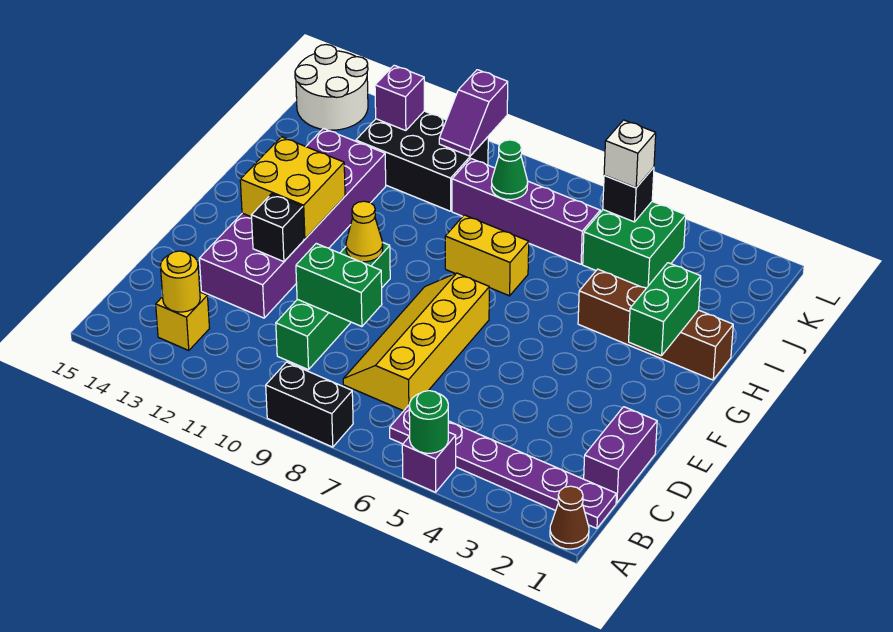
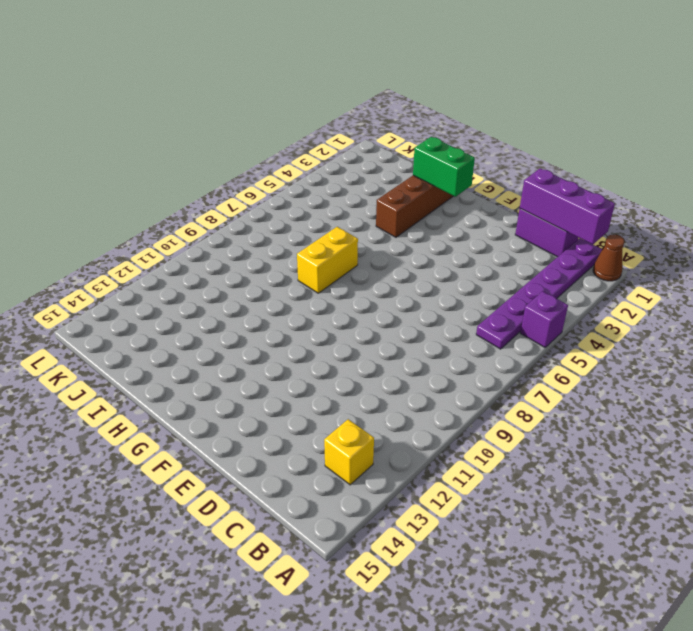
purple 1x3 brick [520,168,615,244] -> none
none -> black 1x2 brick [266,362,353,447]
none -> yellow 2x4 slope [343,273,489,411]
none -> green 1x4 brick [276,243,390,370]

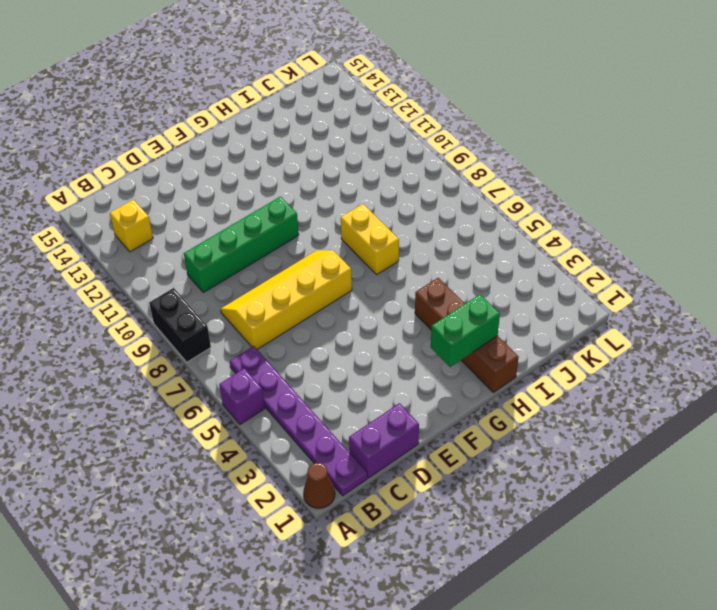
none -> purple 2x6 brick [199,128,386,318]
none -> green 2x2 brick [583,202,686,288]
none -> purple 1x4 brick [452,159,600,264]

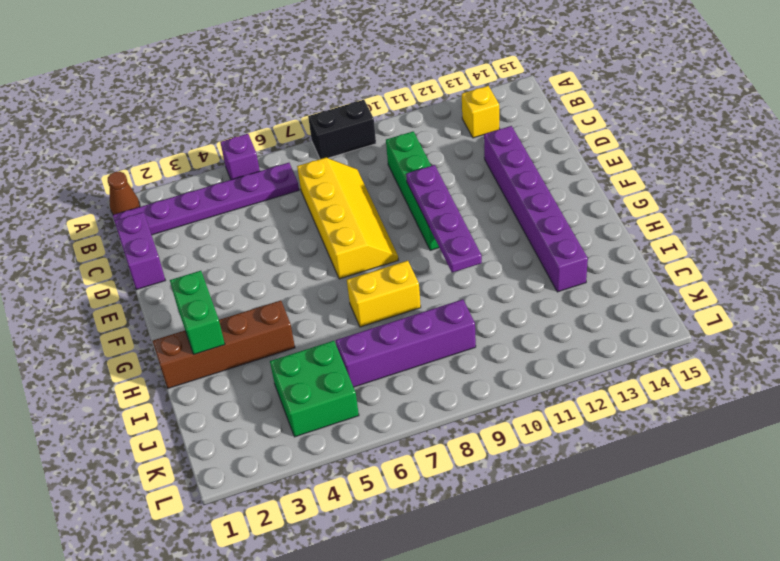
purple 1x6 brick [484,126,588,292] -> purple 2x6 brick [199,128,386,318]
purple 1x4 plate [406,165,482,273] -> yellow 1x1 cone [346,201,383,262]
none -> black 2x3 brick [356,111,488,211]
none -> white 2x2 round brick [295,45,368,130]
none -> green 1x1 round brick [409,391,448,453]

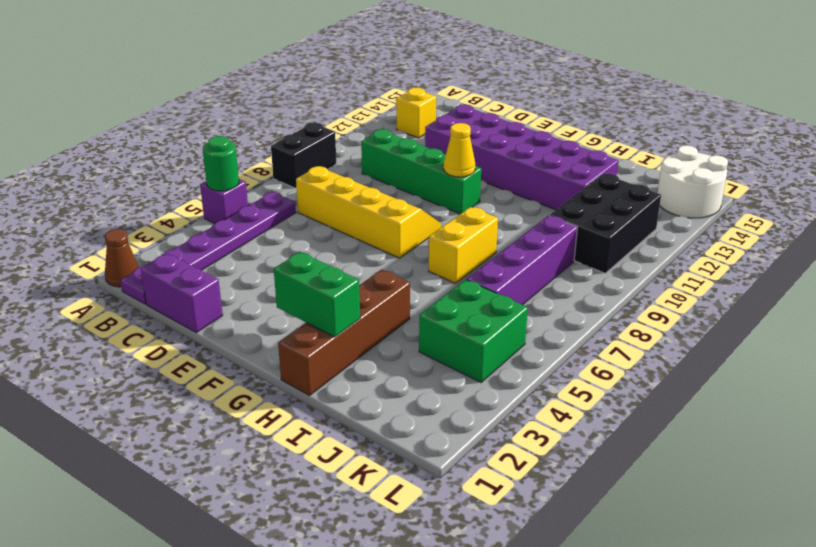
none -> yellow 1x1 round brick [160,251,200,312]
none -> green 1x2 brick [296,243,382,327]
none -> black 1x1 brick [251,194,304,262]

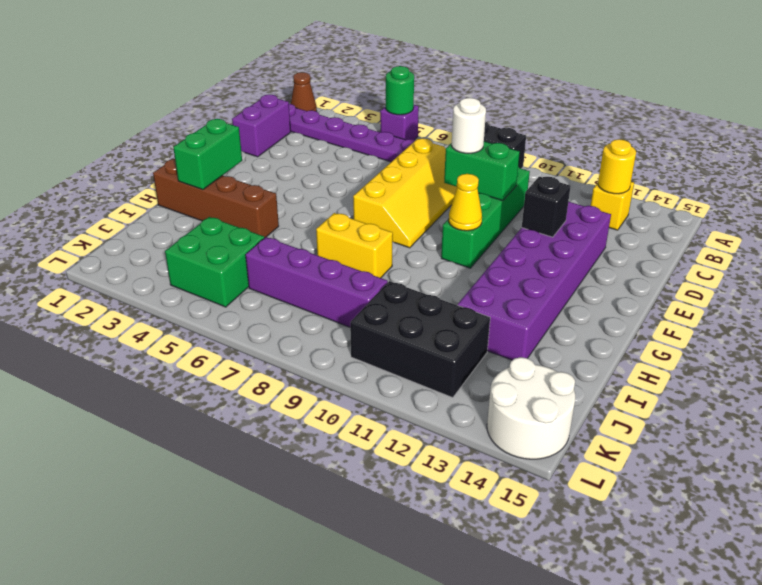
white 1x1 round brick [452,98,486,153] -> none
none -> yellow 2x2 brick [240,137,345,239]
none -> green 1x1 cone [491,140,528,200]
none -> black 1x1 brick [603,168,654,222]

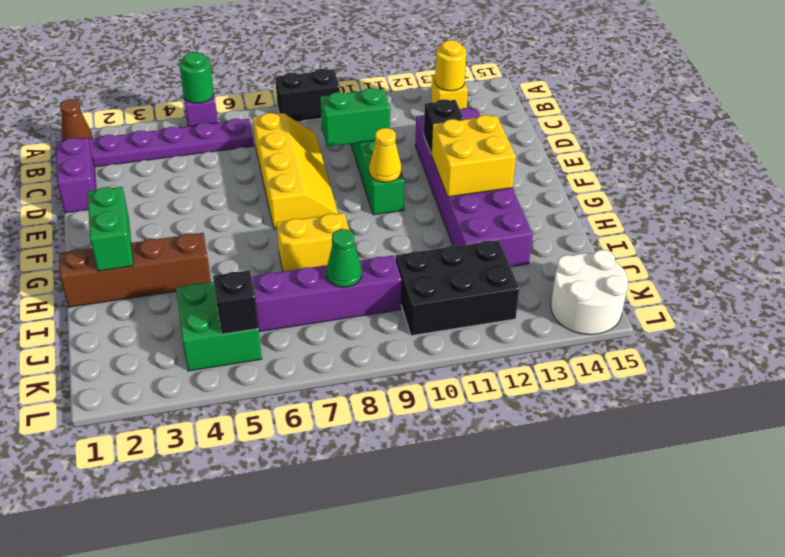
none -> purple 1x2 slope [439,70,508,156]
none -> purple 1x1 brick [375,65,424,131]
none -> white 1x1 brick [604,120,656,188]

